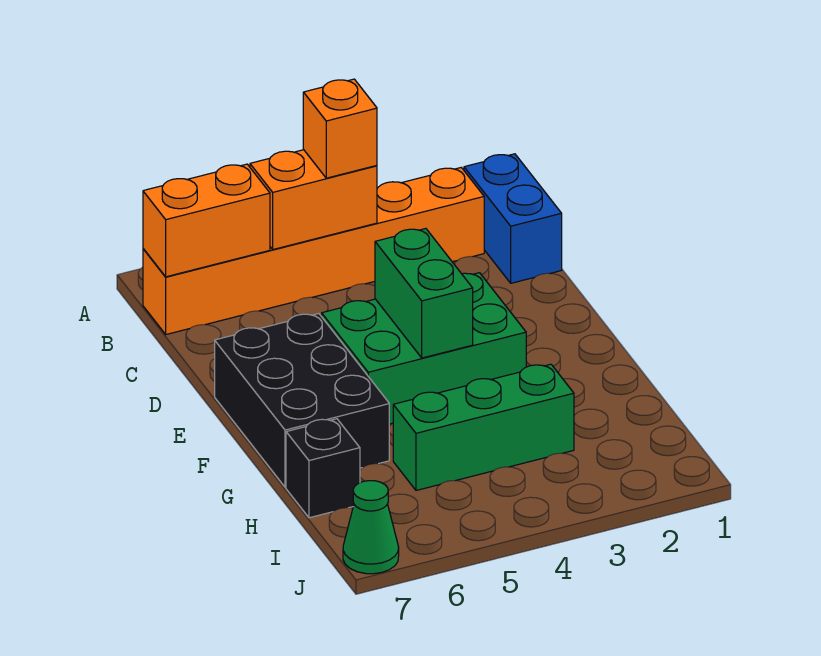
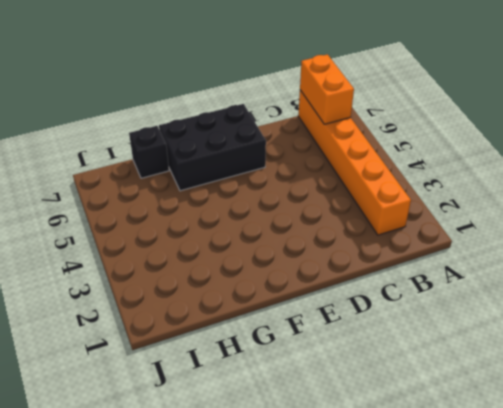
none -> blue 1x2 brick [464,154,562,283]
none -> green 2x3 brick [322,273,526,424]

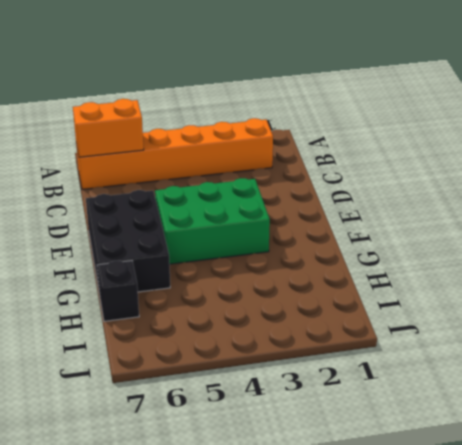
none -> blue 1x2 brick [464,154,562,283]
none -> green 1x3 brick [393,364,574,490]

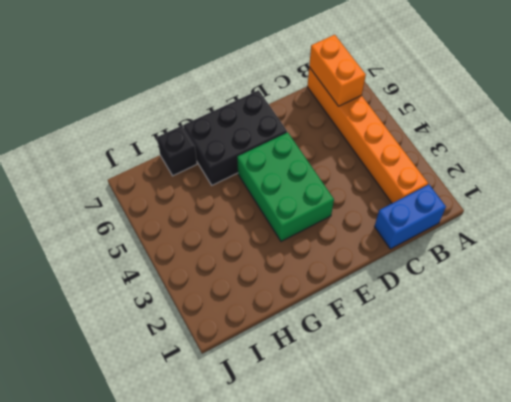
none -> green 1x3 brick [393,364,574,490]
none -> green 1x1 cone [343,481,399,574]

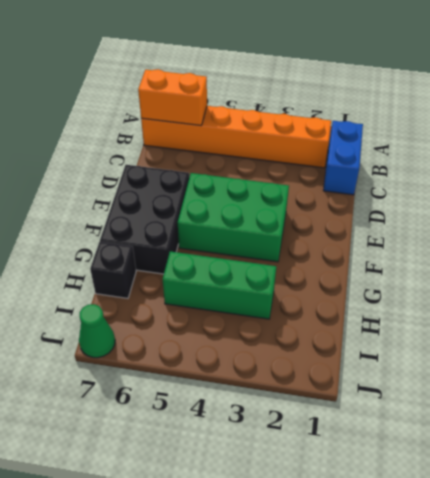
none -> orange 1x2 brick [250,150,377,249]
none -> green 1x2 brick [375,229,473,358]

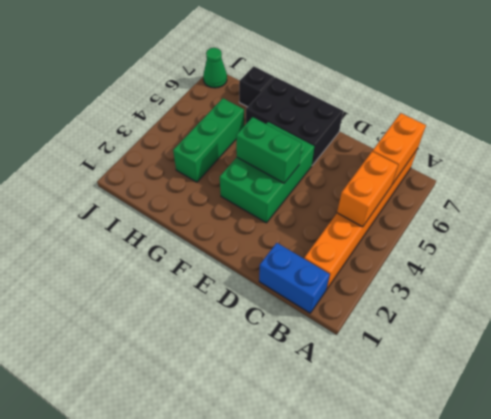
none -> orange 1x1 brick [303,79,377,178]

